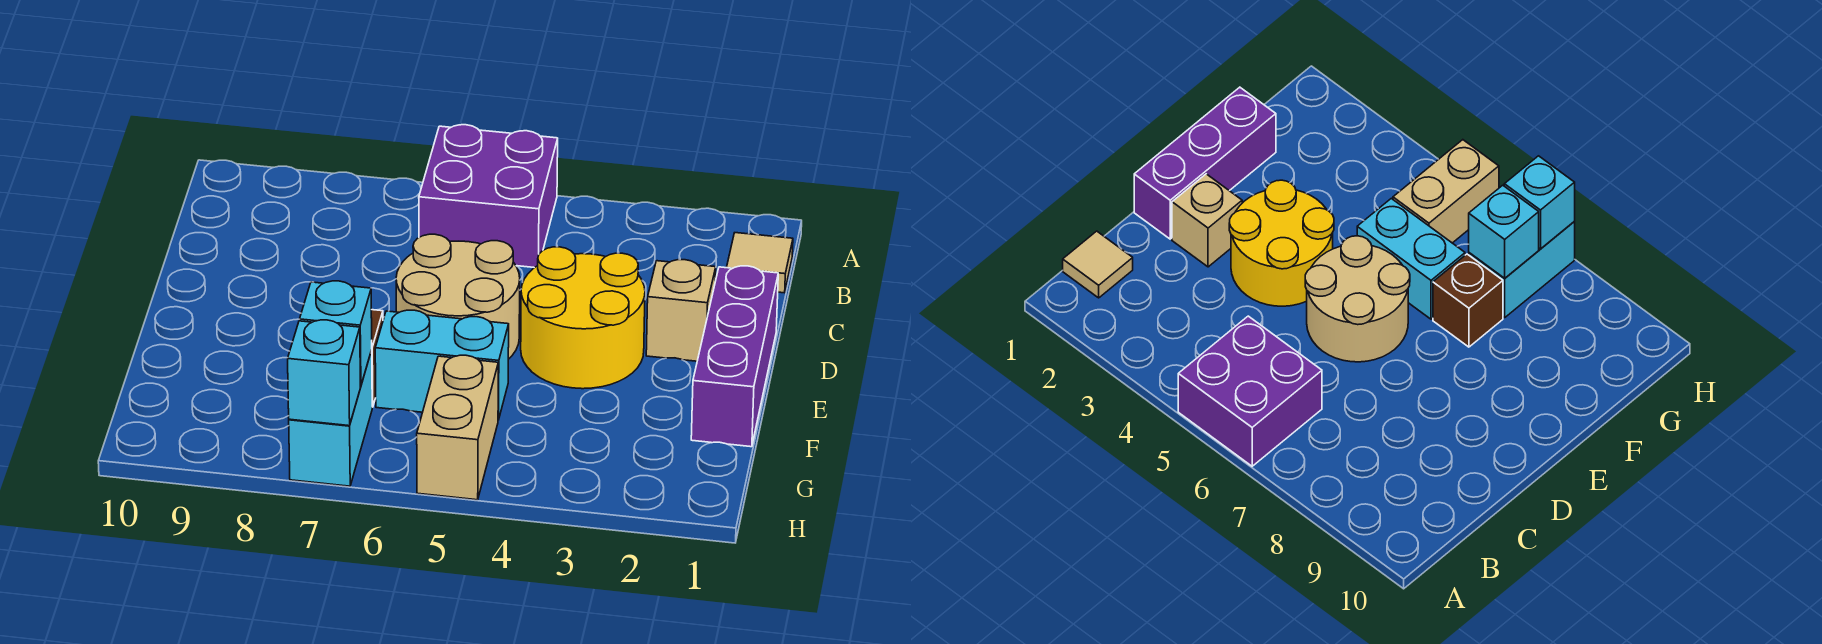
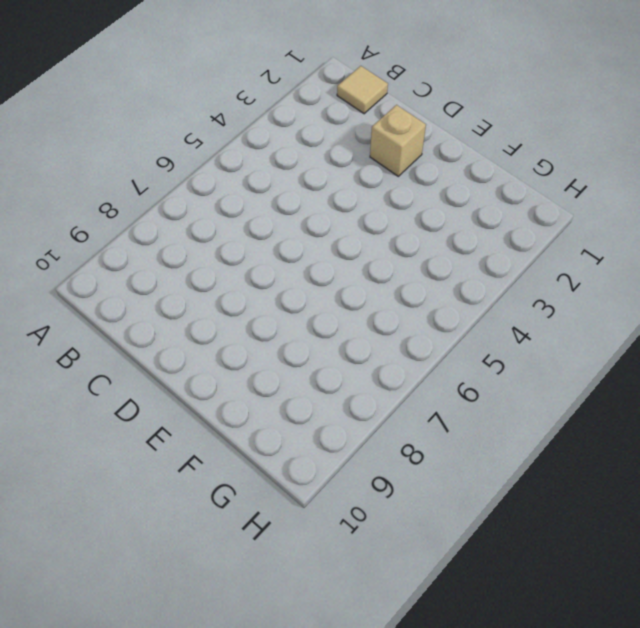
none -> purple 2x2 brick [419,125,558,268]
none -> purple 1x3 brick [691,266,778,447]
none -> yellow 2x2 round brick [521,247,645,389]

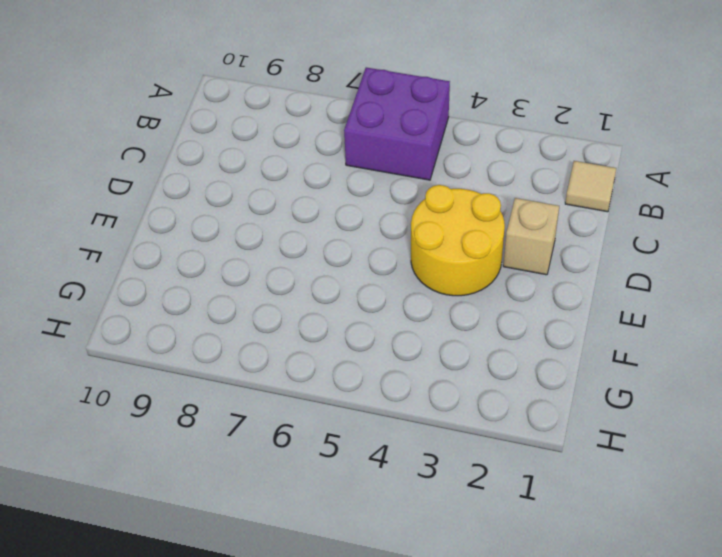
none -> purple 1x3 brick [691,266,778,447]
none -> tan 2x2 round brick [396,234,520,359]
none -> cyan 1x2 brick [375,310,509,420]

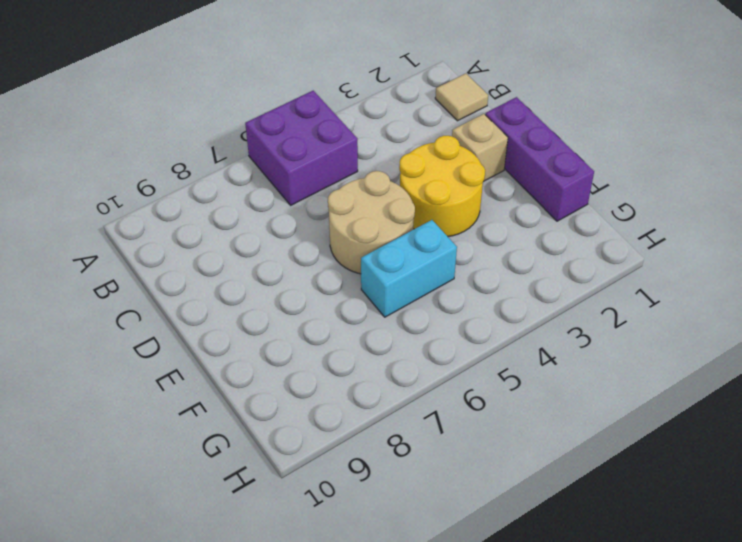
none -> brown 1x1 brick [1433,254,1503,347]
none -> tan 1x2 brick [417,355,498,500]
none -> cyan 1x2 brick [289,351,372,486]

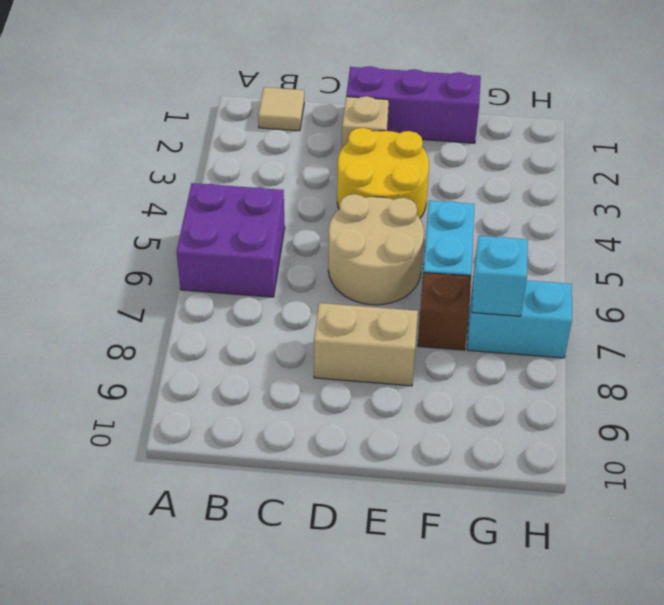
tan 1x2 brick [314,303,418,386] -> tan 1x2 brick moved to [417,355,498,500]
none -> cyan 1x1 brick [288,320,360,426]

